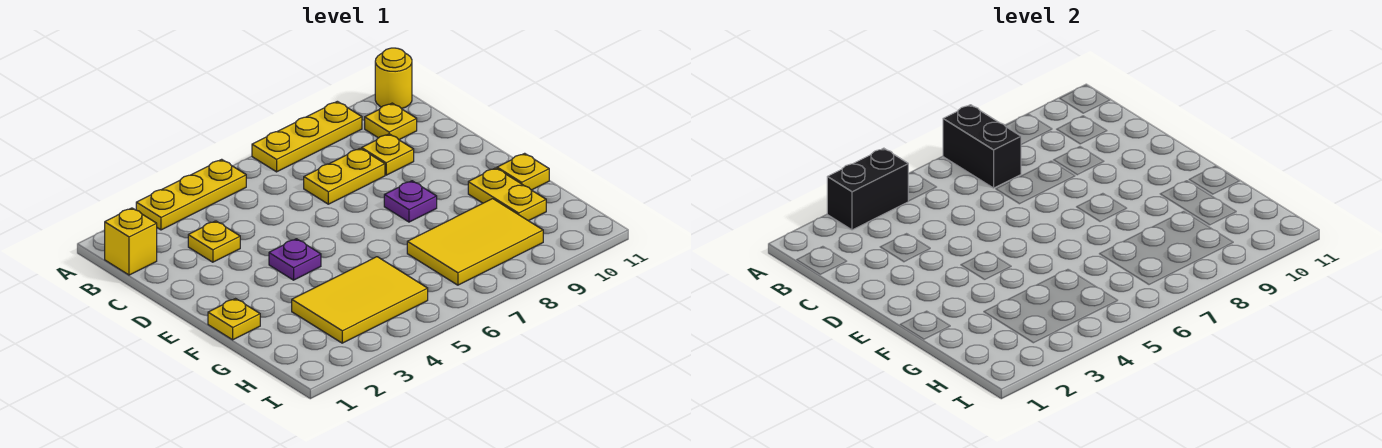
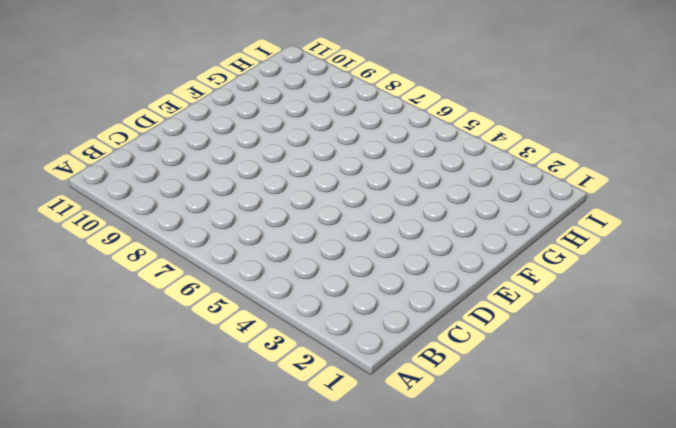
none -> yellow 1x3 plate [136,159,246,230]
none -> yellow 1x3 plate [252,101,362,172]
none -> yellow 1x1 round brick [375,48,412,109]

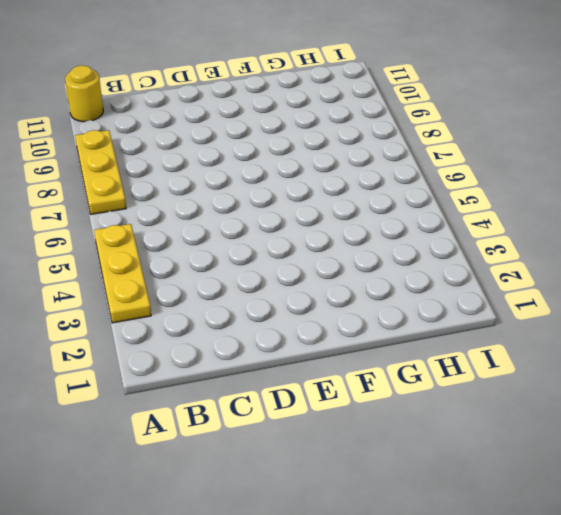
none -> yellow 1x1 brick [105,208,157,275]
none -> yellow 1x1 plate [365,103,417,140]
none -> yellow 1x1 plate [188,221,240,262]

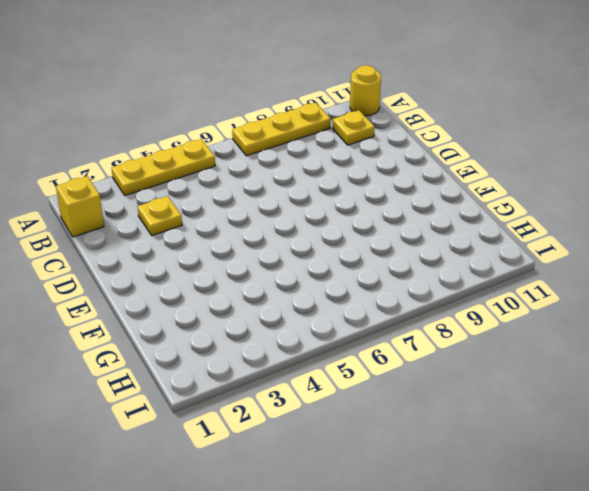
none -> yellow 1x2 plate [304,148,385,204]
none -> yellow 1x1 plate [362,134,414,175]
none -> purple 1x1 plate [269,239,321,280]

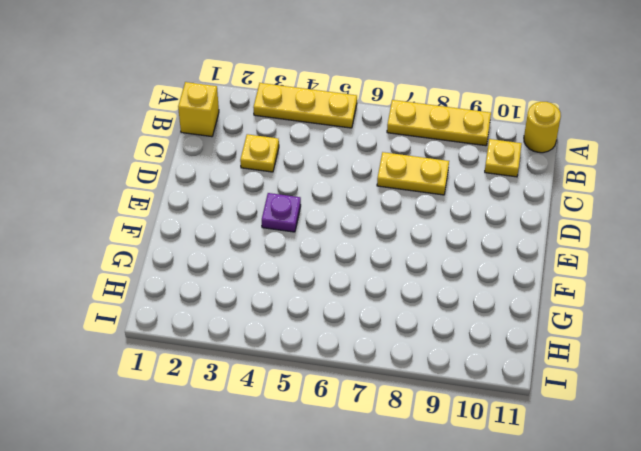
none -> yellow 1x1 plate [362,134,414,175]
none -> purple 1x1 plate [384,181,437,222]
none -> yellow 1x1 plate [208,299,260,340]

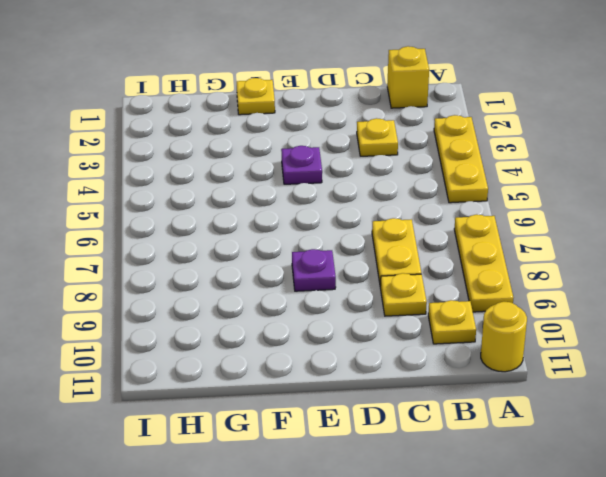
none -> yellow 1x2 plate [468,168,546,221]
none -> yellow 1x1 plate [497,153,549,190]
none -> yellow 2x3 tile [292,257,428,343]

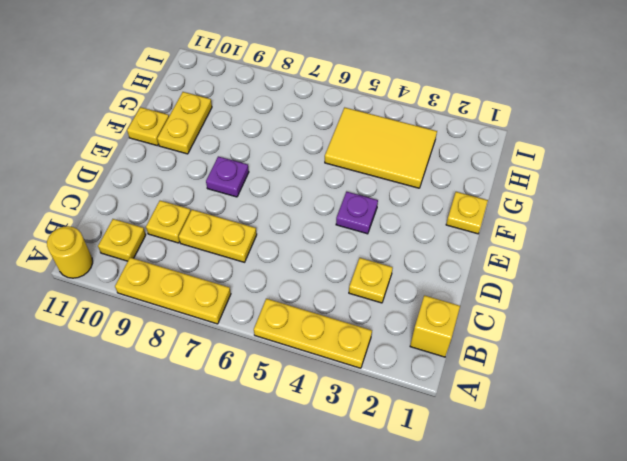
none -> yellow 2x3 tile [407,199,543,285]
none -> black 1x2 brick [827,148,908,230]
none -> black 1x2 brick [943,105,1021,188]

